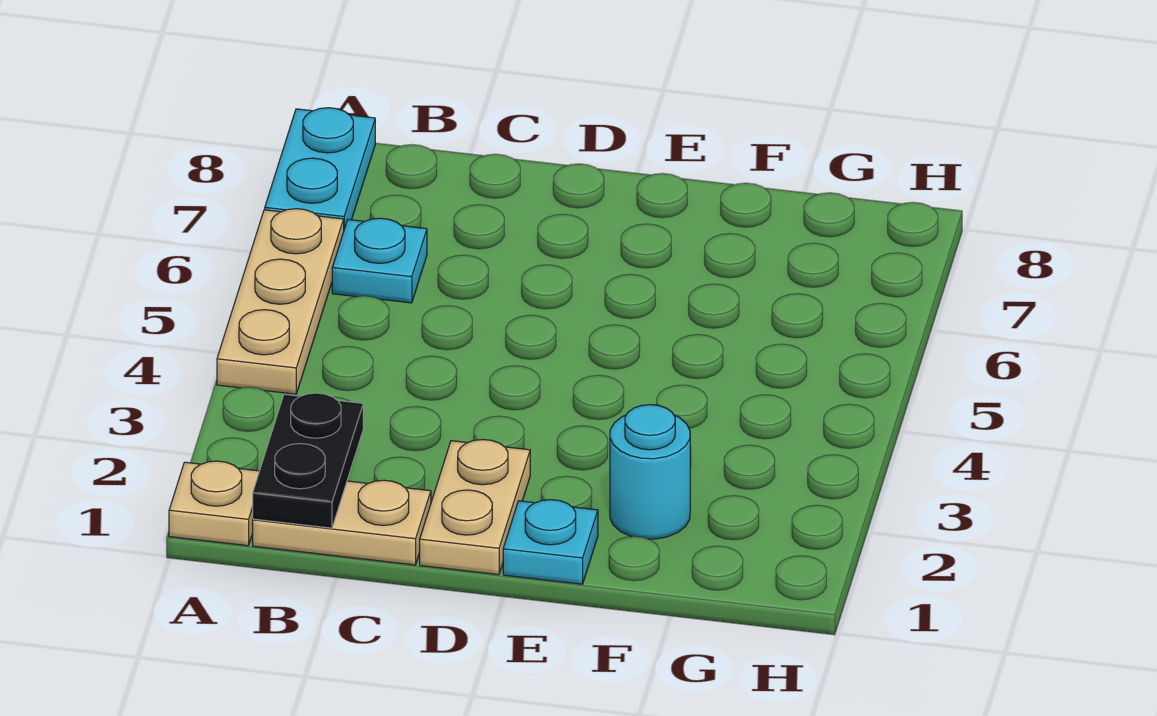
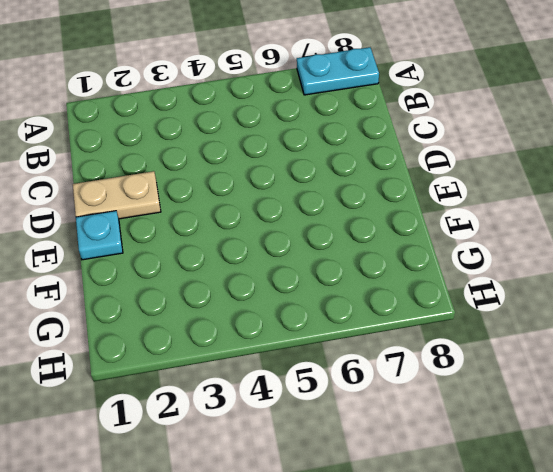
none -> tan 1x1 plate [169,461,259,546]
none -> tan 1x3 plate [217,209,344,394]

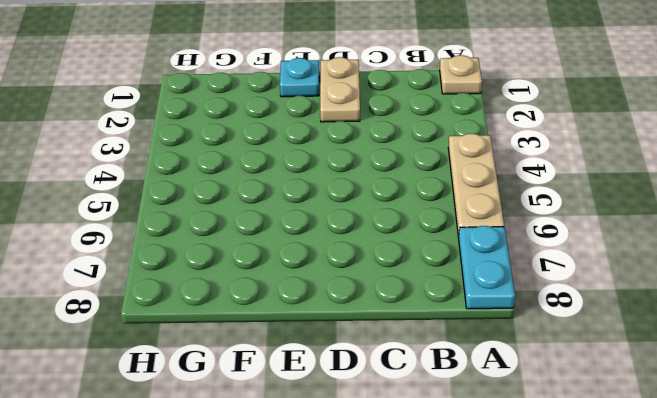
none -> tan 1x2 plate [253,480,431,565]
none -> cyan 1x1 plate [332,218,427,303]

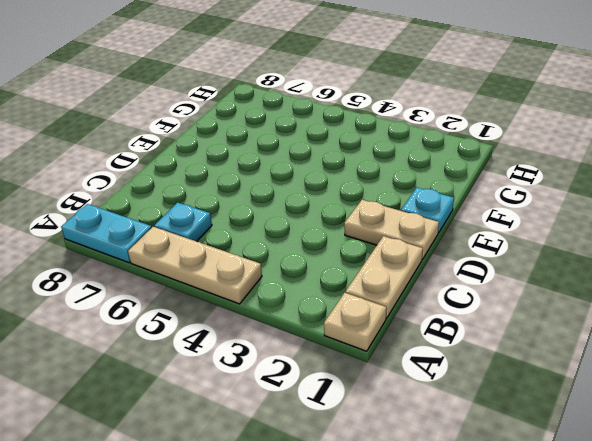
none -> cyan 1x1 round brick [610,405,690,539]
none -> black 1x2 plate [253,393,363,528]

